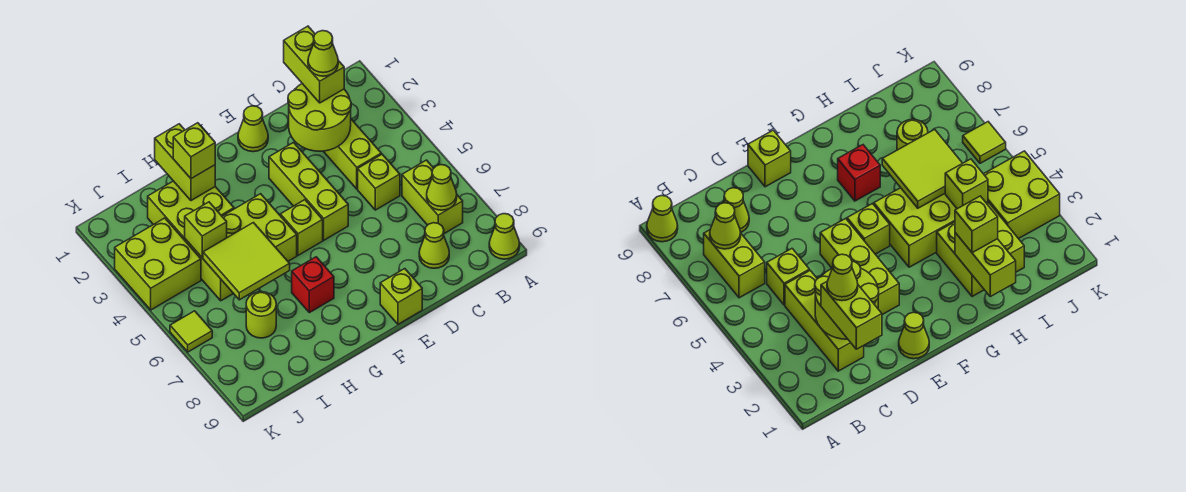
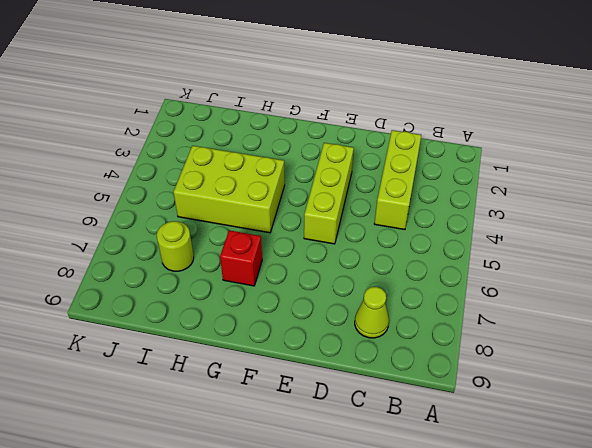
none -> lime 1x1 cone [489,214,520,259]
none -> lime 1x2 brick [402,160,463,234]
none -> lime 1x1 brick [358,154,400,210]

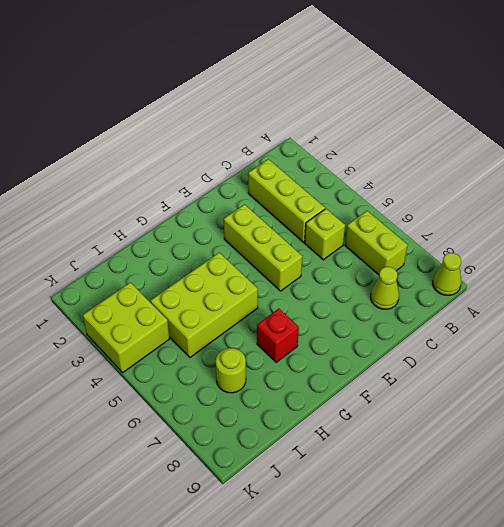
none -> lime 1x1 cone [238,106,268,152]
none -> lime 1x1 brick [380,269,422,324]
none -> lime 1x1 brick [280,200,323,255]

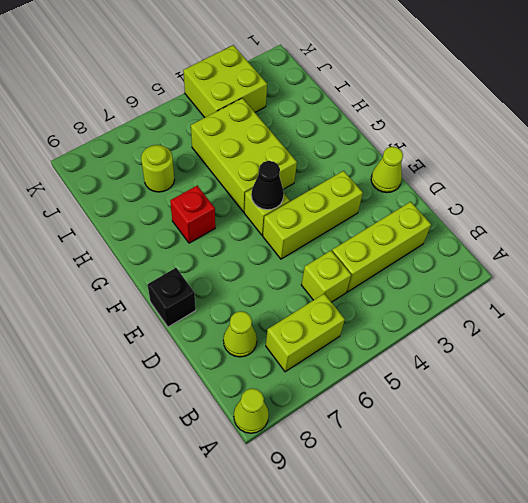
black 1x1 brick [147,268,196,327] -> lime 1x1 brick [380,269,422,324]
black 1x1 cone [251,161,284,210] -> none
none -> lime 2x2 brick [148,181,234,240]
none -> lime 1x1 tile [170,311,212,352]
none -> lime 1x1 cone [427,165,457,210]

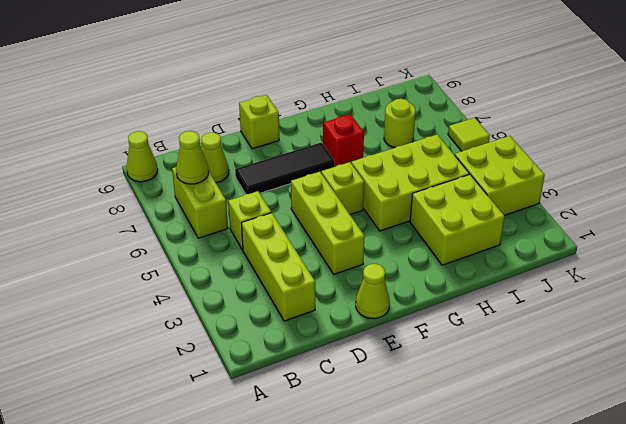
black 1x3 tile [235,142,335,194] -> none
none -> lime 2x2 round brick [288,84,351,151]
none -> lime 1x2 brick [155,124,215,201]
none -> lime 2x2 tile [203,223,290,300]

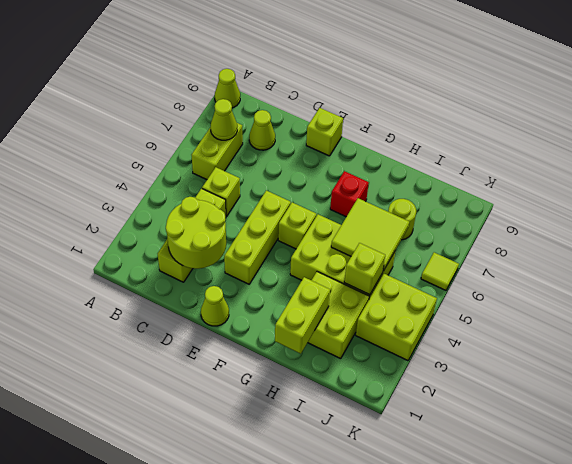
none -> lime 1x2 brick [284,26,344,103]
none -> lime 1x1 brick [173,123,215,179]
none -> lime 1x1 cone [308,31,338,76]

